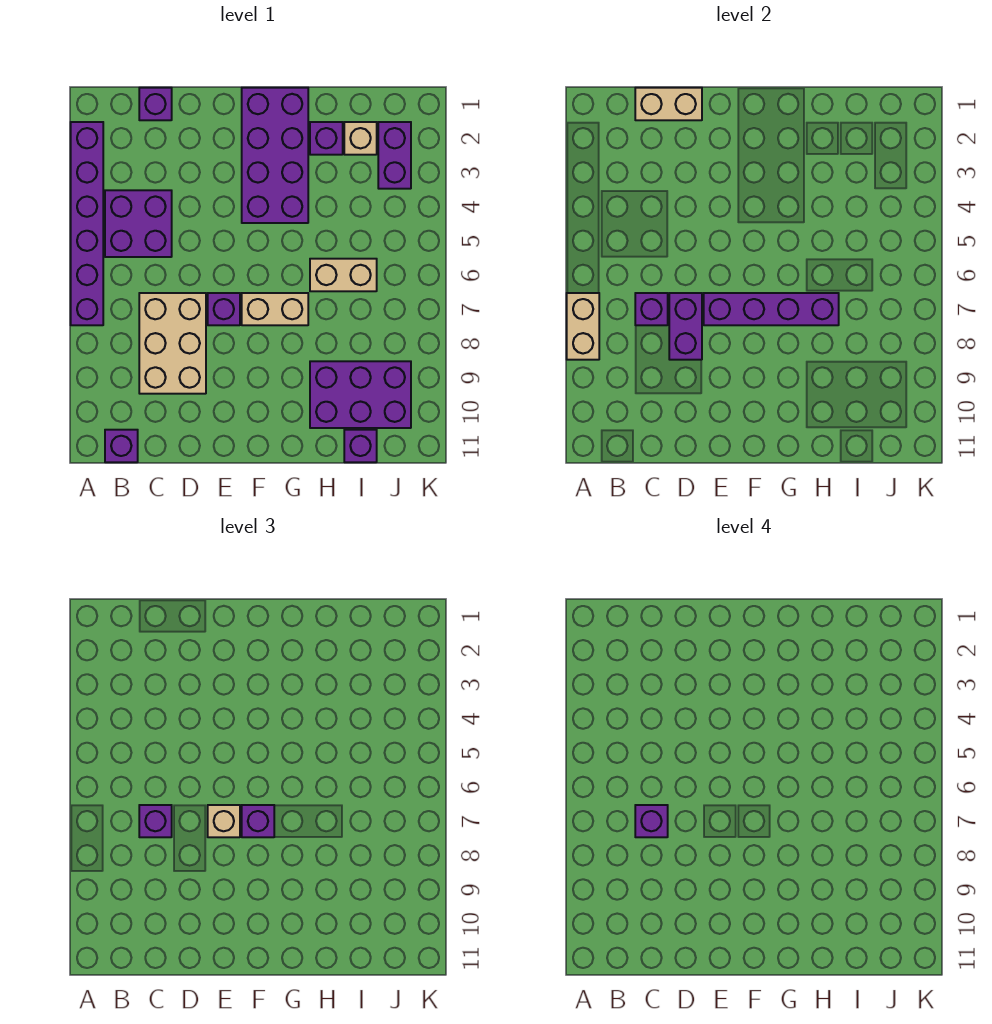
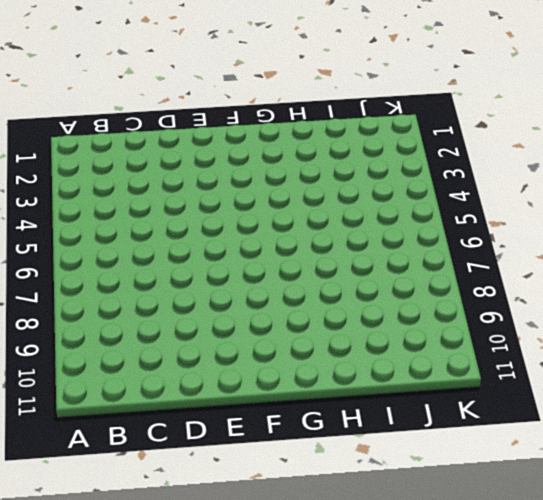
none -> purple 1x6 brick [71,122,103,325]
none -> purple 2x2 brick [105,190,172,257]
none -> purple 1x1 brick [105,430,138,462]

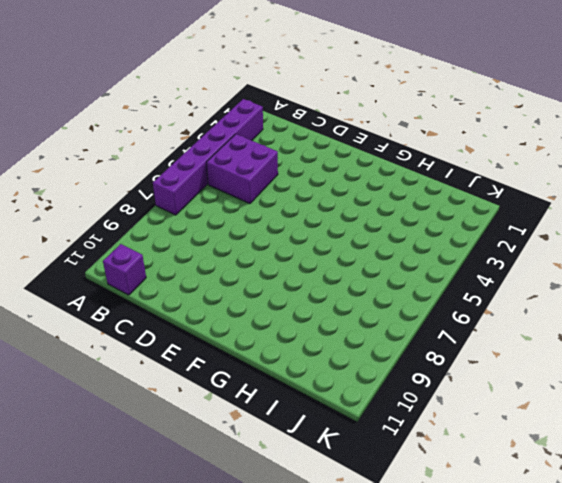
none -> purple 1x1 brick [139,88,172,120]
none -> tan 2x3 brick [139,293,206,394]
none -> purple 1x1 brick [208,293,240,325]

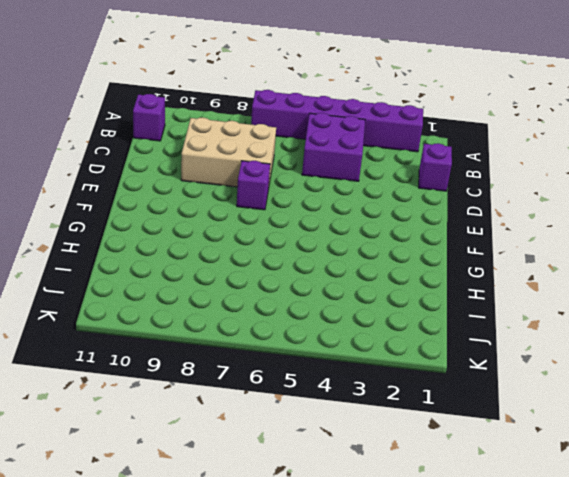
none -> purple 2x4 brick [242,88,308,223]
none -> tan 1x2 brick [242,293,308,325]
none -> purple 1x1 brick [310,122,343,155]

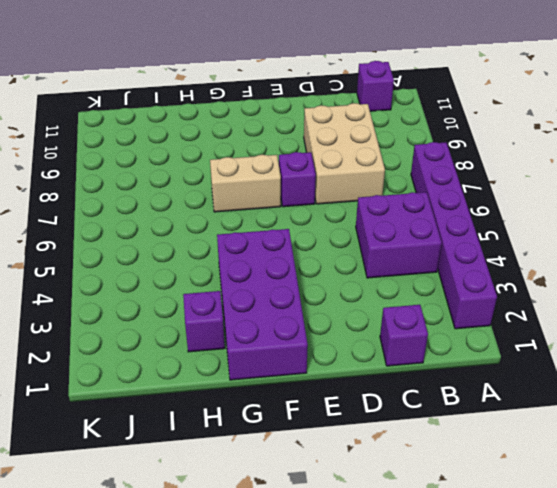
none -> tan 1x2 brick [310,259,377,291]
none -> purple 2x3 brick [310,361,411,428]
none -> tan 1x1 brick [344,122,377,155]

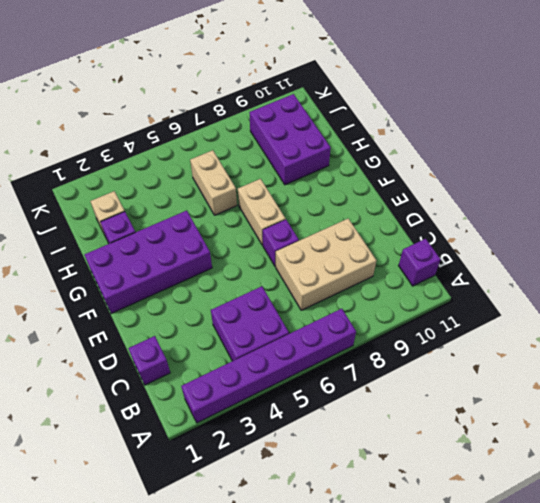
none -> purple 1x1 brick [344,430,377,462]
none -> purple 1x2 brick [378,122,411,189]
none -> tan 1x2 brick [567,293,599,360]

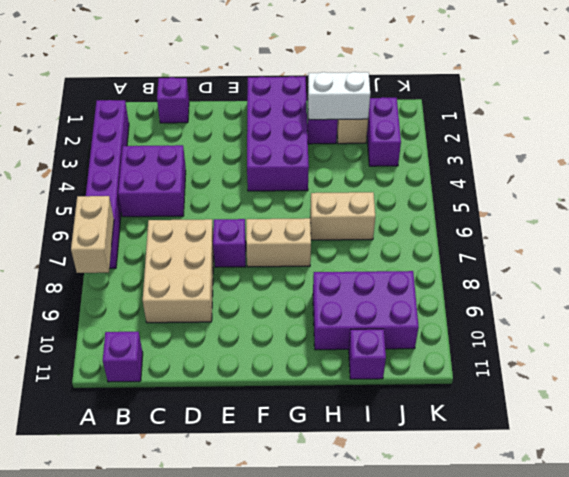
white 1x2 brick [308,72,370,120] -> none
none -> tan 1x2 brick [635,88,702,120]
none -> purple 1x1 brick [635,293,668,325]
none -> purple 1x2 brick [669,293,702,360]

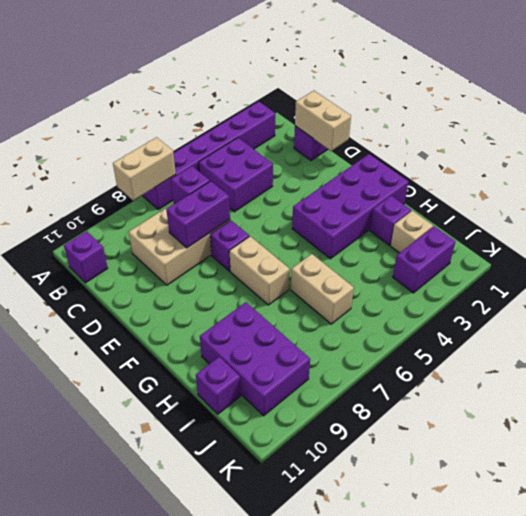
none -> purple 1x4 brick [704,293,839,325]
none -> purple 1x1 brick [139,805,172,837]
none -> tan 1x1 brick [208,805,240,837]

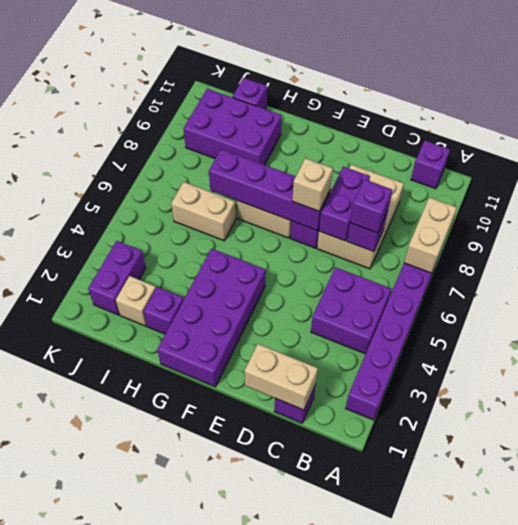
none -> purple 1x1 brick [242,805,274,837]
none -> purple 1x1 brick [635,805,668,837]

